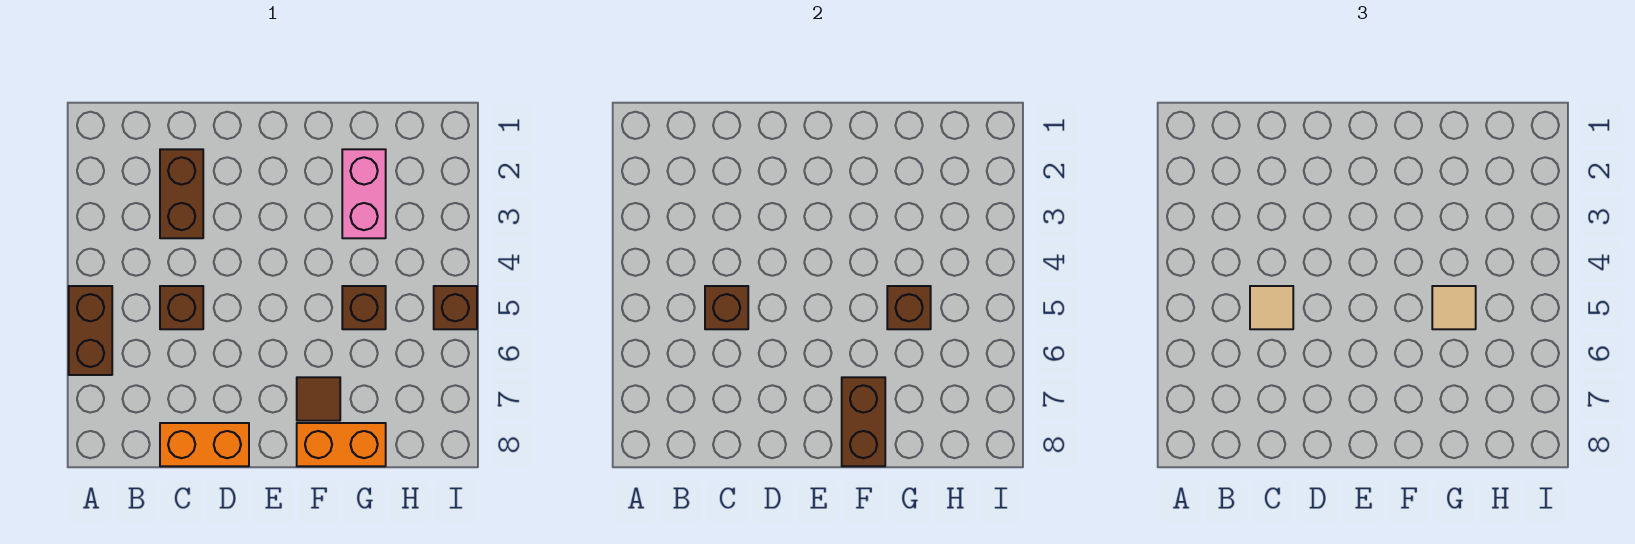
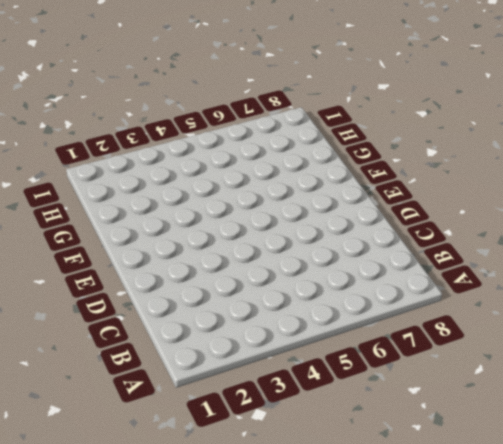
none -> brown 1x2 brick [69,286,112,375]
none -> brown 1x2 brick [160,149,203,238]
none -> brown 1x1 brick [160,286,203,329]

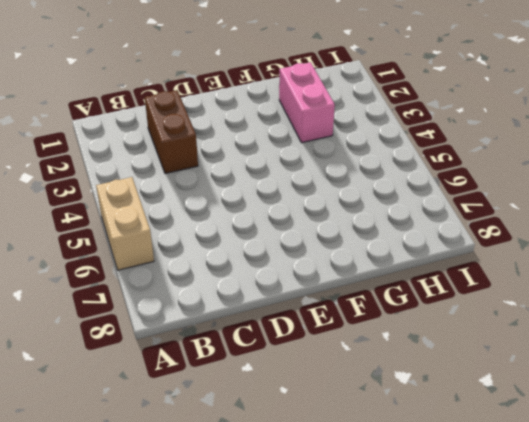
tan 1x2 brick [96,177,154,270] -> brown 1x2 brick [69,286,112,375]
none -> brown 1x1 brick [160,286,203,329]
none -> orange 1x2 brick [160,423,249,466]
none -> brown 1x1 tile [297,377,340,421]

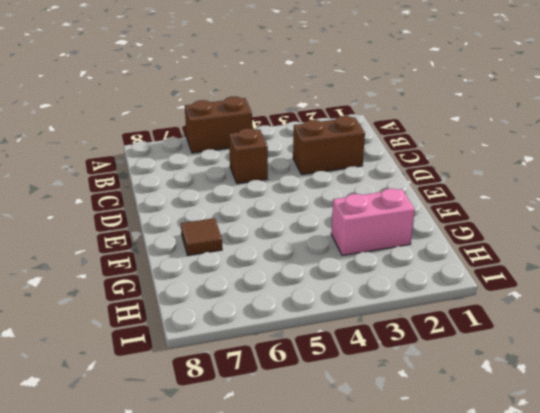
none -> orange 1x2 brick [160,423,249,466]
none -> orange 1x2 brick [297,423,386,466]
none -> brown 1x1 brick [342,286,386,329]

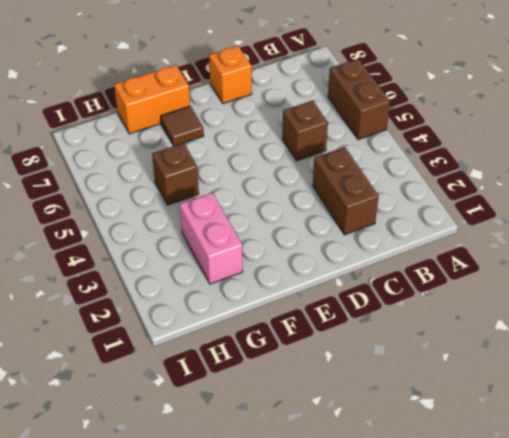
orange 1x1 brick [209,46,252,104] -> orange 1x2 brick [160,423,249,466]
none -> brown 1x1 brick [434,286,477,329]
none -> brown 1x1 brick [705,286,748,329]
none -> brown 1x2 brick [842,377,885,466]

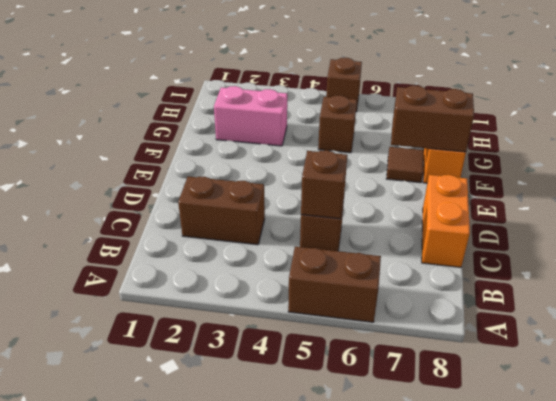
none -> brown 1x1 brick [887,286,931,329]
none -> tan 1x1 tile [1250,286,1293,329]
none -> tan 1x1 tile [1432,286,1476,329]

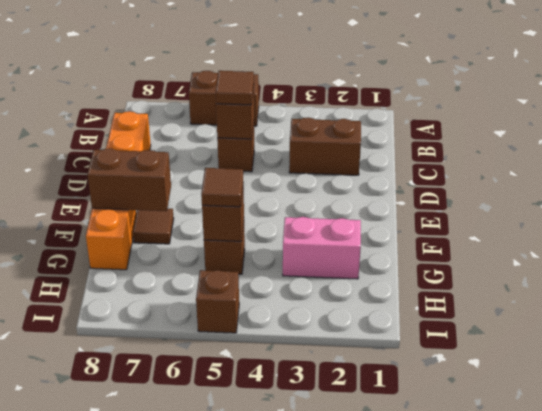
brown 1x1 tile [216,71,254,105] -> tan 1x1 tile [1250,286,1293,329]
brown 1x1 tile [201,168,243,207] -> tan 1x1 tile [1432,286,1476,329]

